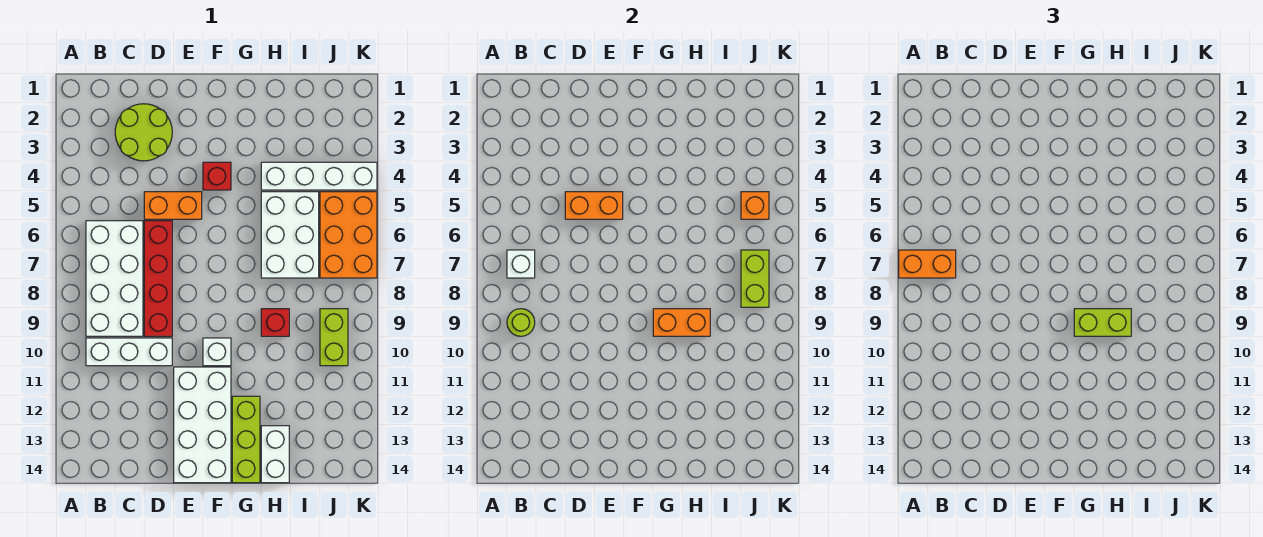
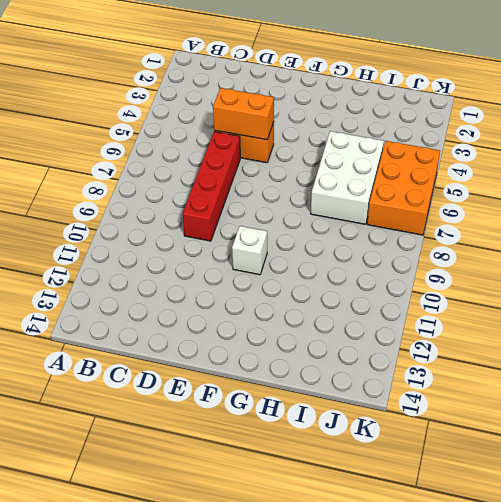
none -> white 2x4 brick [86,221,143,336]
none -> white 1x3 brick [86,338,172,366]
none -> lime 2x2 round brick [115,104,172,161]

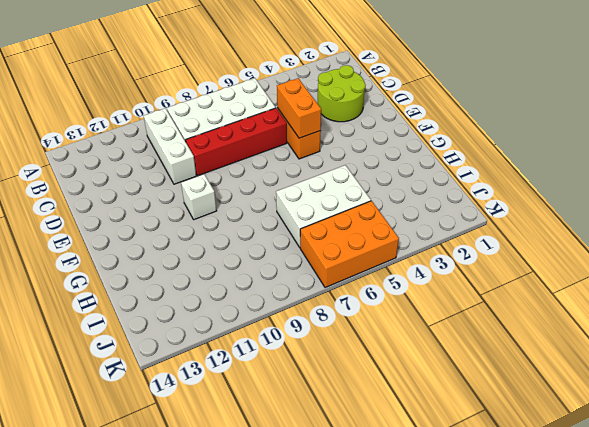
none -> white 2x4 brick [174,367,231,483]
none -> red 1x1 brick [203,162,231,190]
none -> lime 1x3 brick [232,396,260,483]

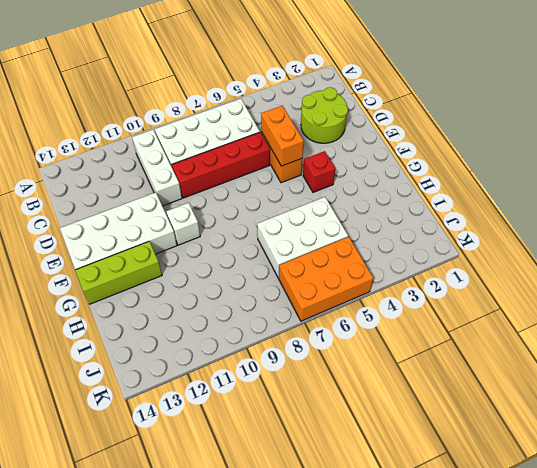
none -> white 1x4 brick [261,162,377,190]
none -> red 1x1 brick [261,309,289,336]
none -> white 1x2 brick [261,426,289,483]

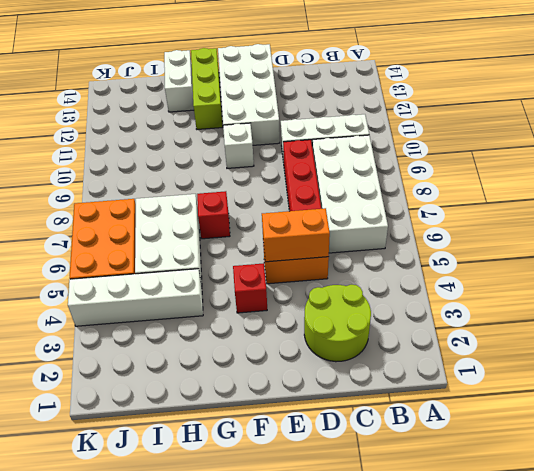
red 1x1 brick [197,191,230,239] -> red 1x1 brick moved to [261,309,289,336]
none -> lime 1x2 brick [320,309,348,366]
none -> white 1x1 brick [507,250,535,278]
none -> lime 1x1 round brick [507,309,535,336]

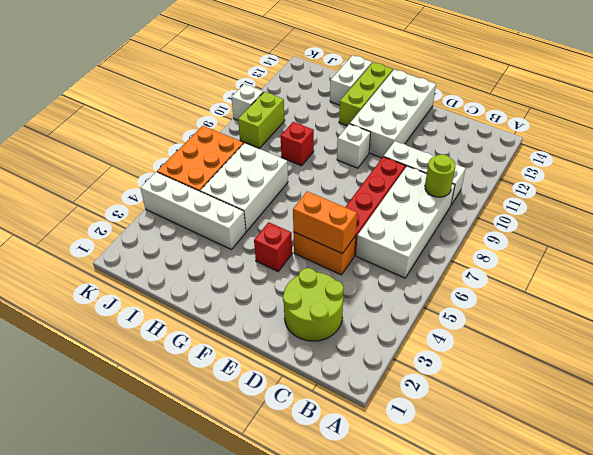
white 1x1 brick [231,84,263,120] -> white 1x1 brick moved to [507,250,535,278]
none -> orange 1x2 brick [653,309,710,336]
none -> orange 1x1 brick [741,192,769,219]
none -> lime 1x2 brick [741,250,769,307]

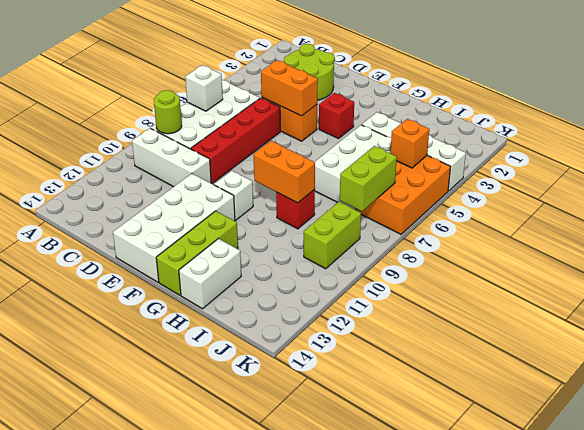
none -> orange 1x2 brick [899,250,956,278]
none -> lime 1x2 brick [1074,309,1131,336]

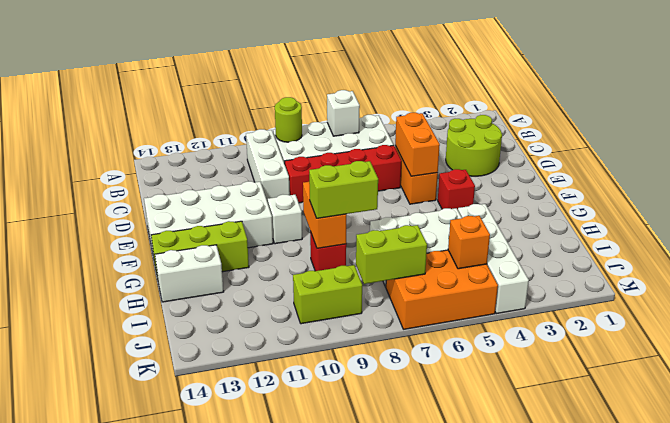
lime 1x2 brick [309,161,378,218] -> lime 1x2 brick turned to [1074,309,1131,336]
none -> orange 1x2 brick [899,250,956,278]

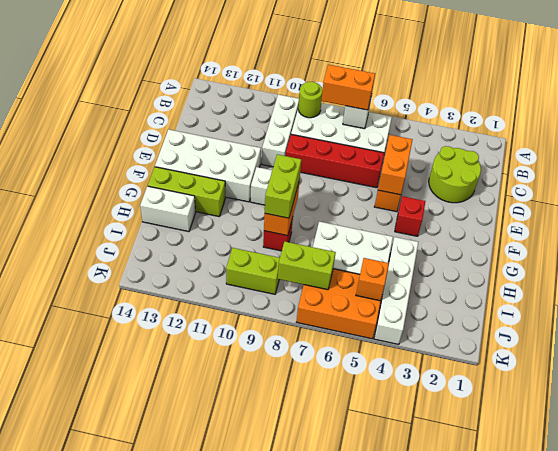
orange 1x2 brick [321,65,375,110] -> orange 1x2 brick turned to [899,250,956,278]

